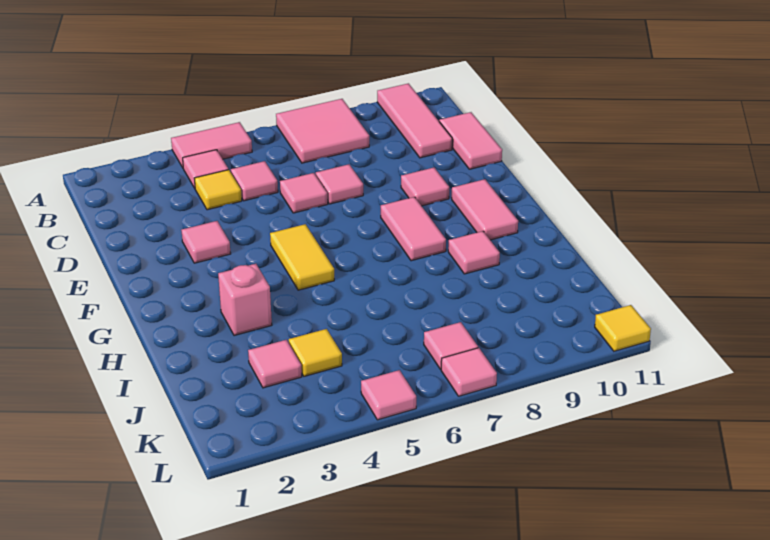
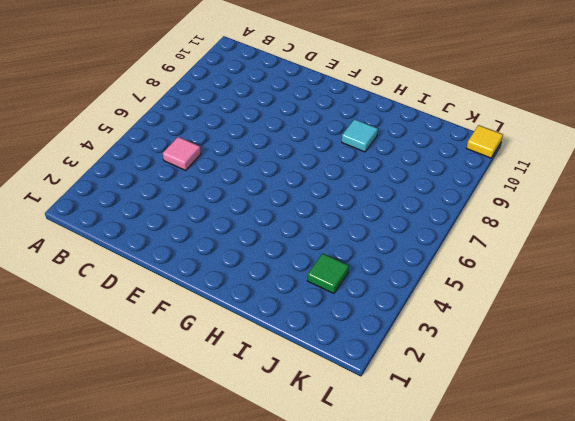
cyan 1x1 tile [342,119,378,152] -> pink 1x1 tile [448,231,500,274]
green 1x1 tile [308,253,349,294] -> pink 1x1 tile [248,340,302,388]
none -> pink 1x2 tile [171,122,252,168]
none -> pink 2x2 tile [276,99,369,163]
none -> pink 1x3 tile [377,83,452,158]

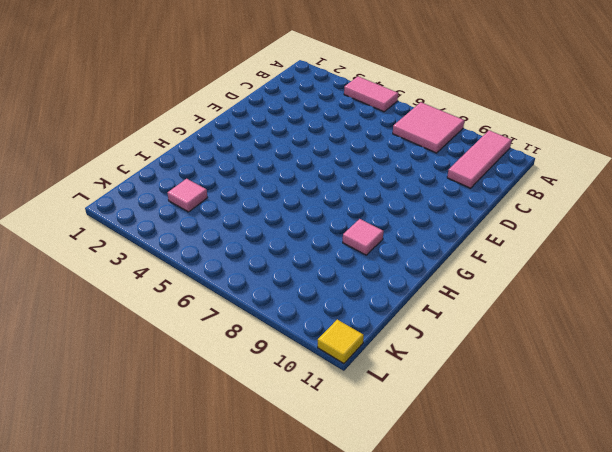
none -> pink 1x1 tile [183,150,228,188]
none -> yellow 1x1 tile [194,170,242,210]
none -> pink 1x1 tile [231,161,278,201]

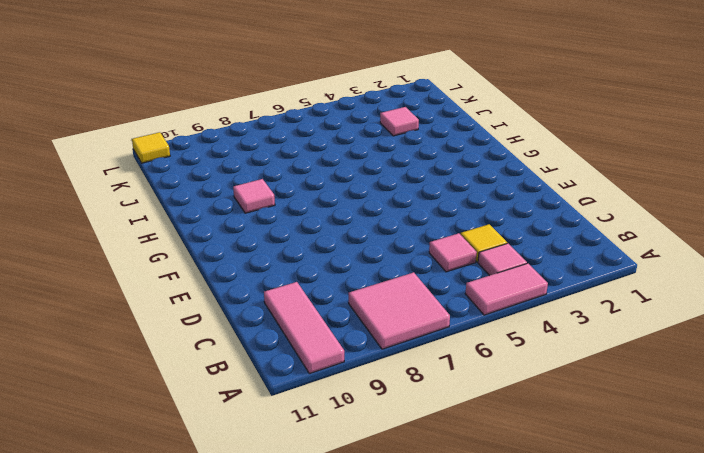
none -> pink 1x2 tile [439,112,502,169]
none -> pink 1x1 tile [280,173,328,213]
none -> pink 1x1 tile [316,164,363,204]

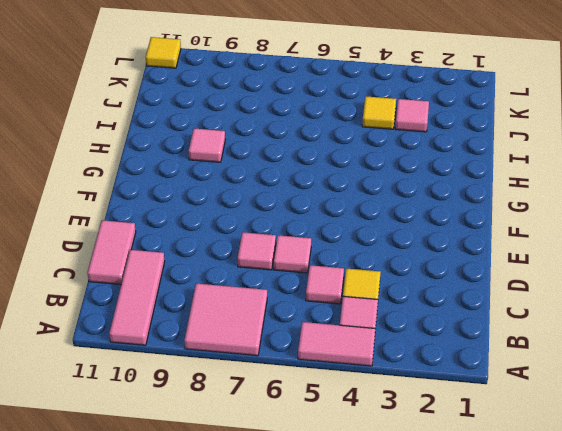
none -> pink 1x1 tile [181,221,231,263]
none -> pink 1x1 tile [401,168,449,206]
none -> yellow 1x2 tile [270,224,334,290]

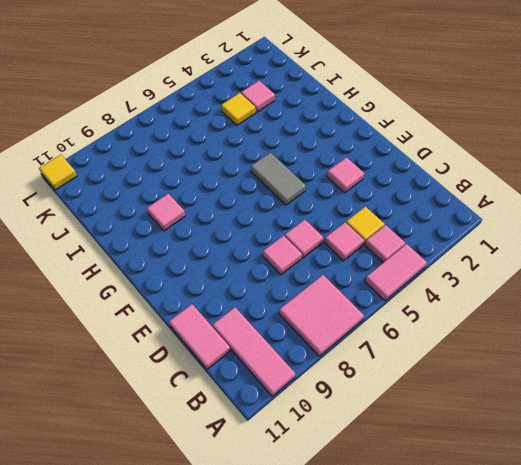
grey 1x2 tile [251,153,306,205] -> yellow 1x2 tile [270,224,334,290]
none -> pink 1x1 tile [401,168,449,206]
none -> pink 1x2 tile [381,197,446,261]
none -> pink 1x2 tile [452,179,518,240]

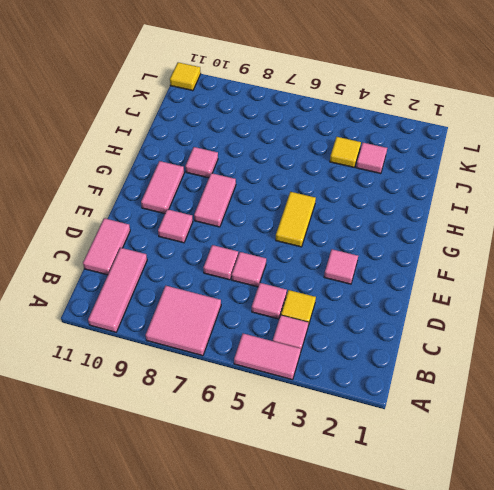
none -> pink 1x1 brick [218,264,272,336]
none -> pink 1x1 tile [424,322,478,369]
none -> pink 1x1 tile [361,370,416,420]

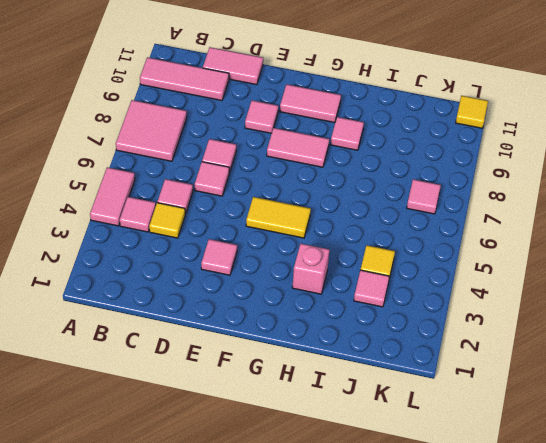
none -> pink 1x1 tile [361,370,416,420]
none -> pink 1x1 tile [441,348,497,396]

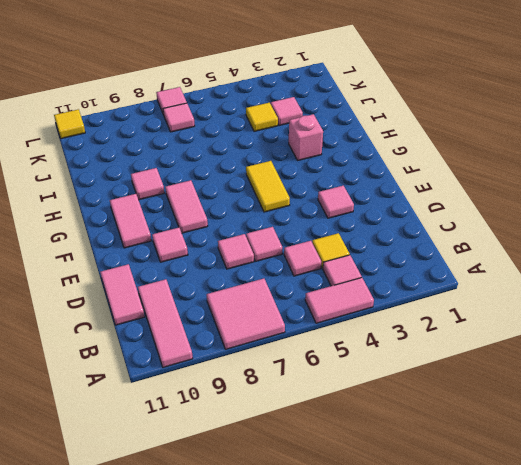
none -> pink 1x1 tile [361,370,416,420]

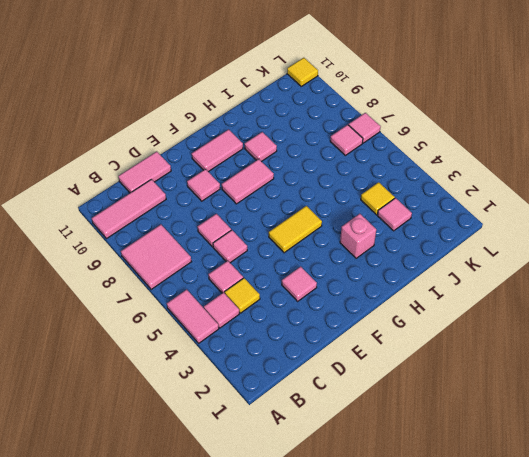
none -> pink 1x1 tile [361,370,416,420]

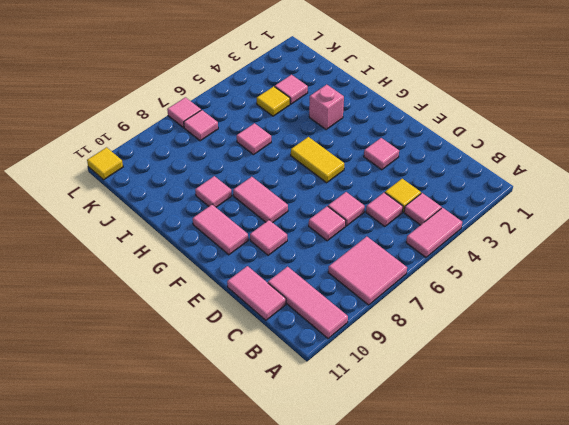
pink 1x1 tile [237,123,271,155] -> pink 1x1 tile moved to [361,370,416,420]

